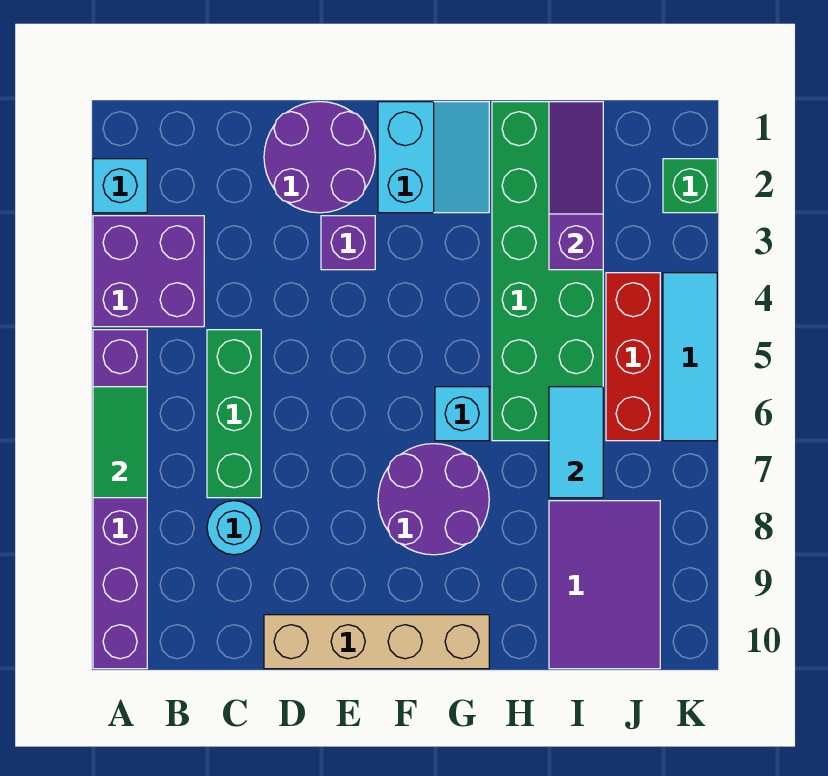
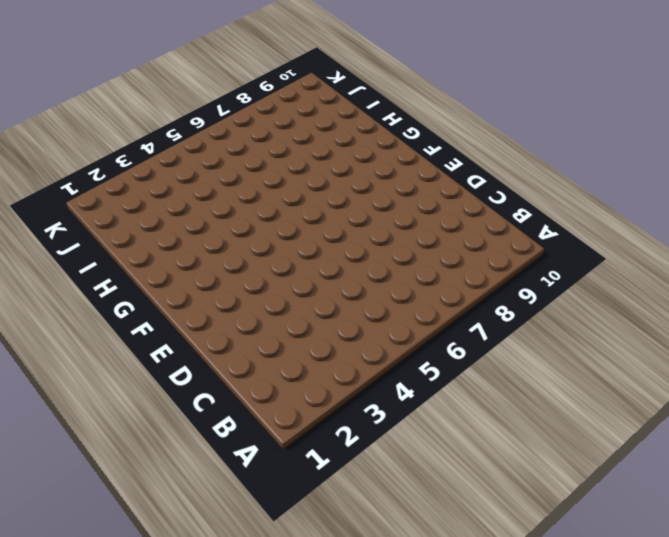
none -> cyan 1x1 brick [93,159,147,213]
none -> purple 2x2 brick [93,216,204,327]
none -> purple 1x6 brick [93,330,147,669]

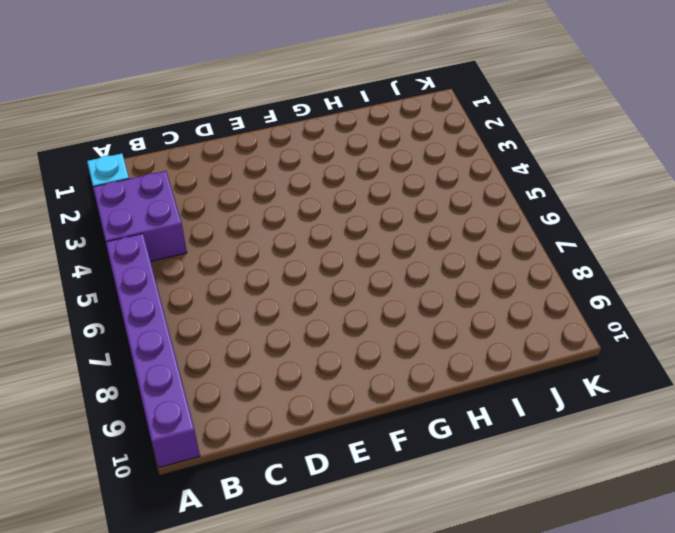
none -> green 1x3 brick [207,330,261,498]
none -> cyan 1x1 round brick [207,501,261,555]
none -> purple 2x2 round brick [264,102,375,213]

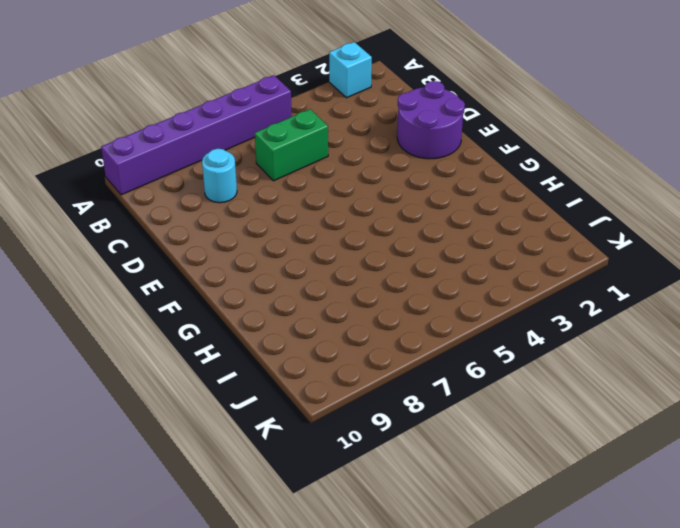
green 1x2 brick [255,109,328,181] -> green 1x3 brick [207,330,261,498]
none -> purple 2x2 brick [93,216,204,327]
none -> tan 1x4 brick [264,615,489,669]
none -> purple 1x1 brick [321,216,375,270]

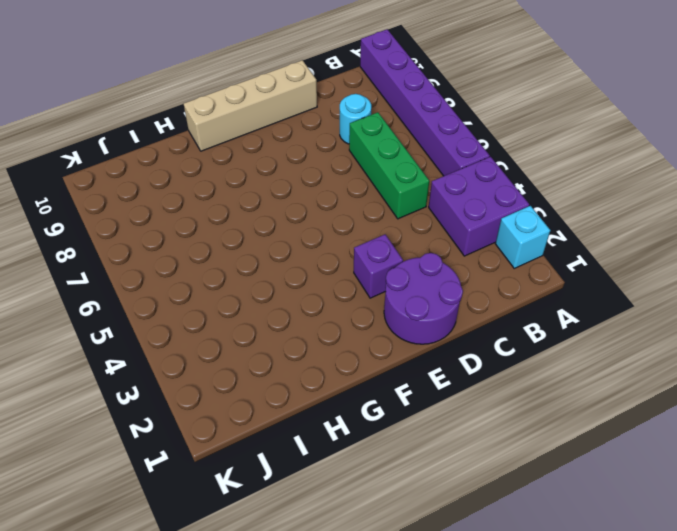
none -> cyan 2x2 slope [378,102,489,213]
none -> purple 2x2 round brick [378,444,489,555]
none -> cyan 1x1 brick [435,387,489,441]

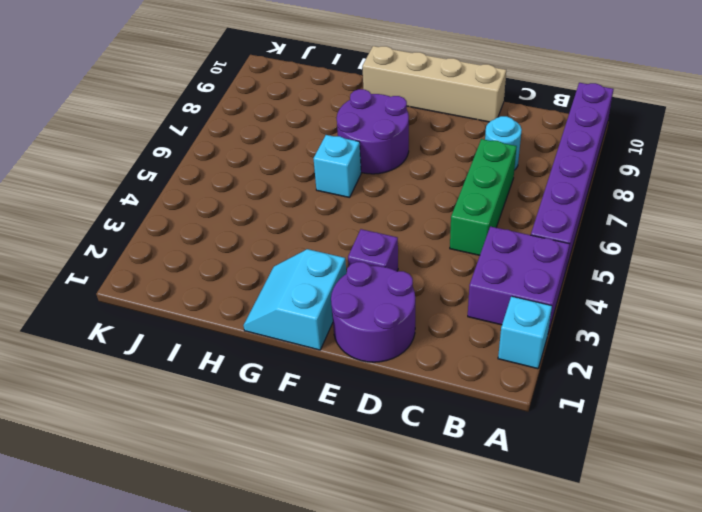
none -> green 2x6 brick [492,102,603,441]
none -> purple 2x3 tile [549,501,660,669]
none -> red 1x3 brick [606,273,660,441]

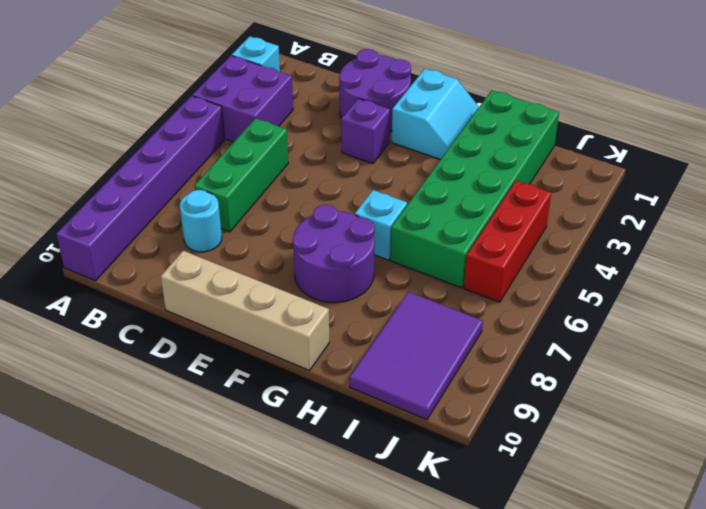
none -> green 1x1 brick [663,159,717,213]
none -> cyan 1x3 tile [663,273,717,441]
none -> green 1x2 tile [93,387,147,498]

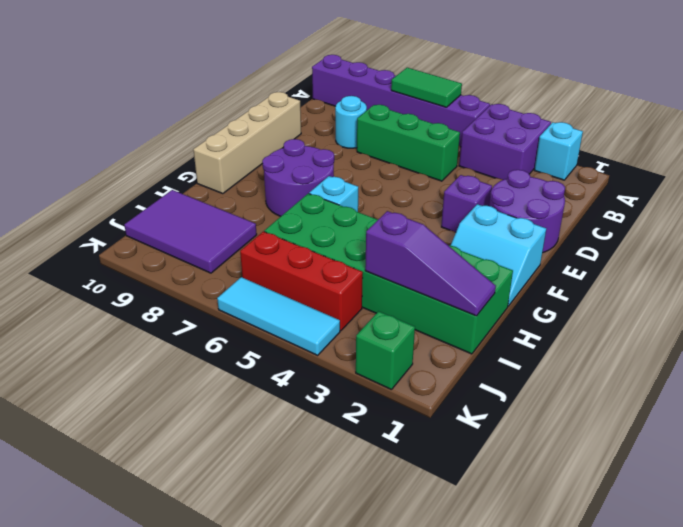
none -> cyan 1x2 tile [549,387,603,498]

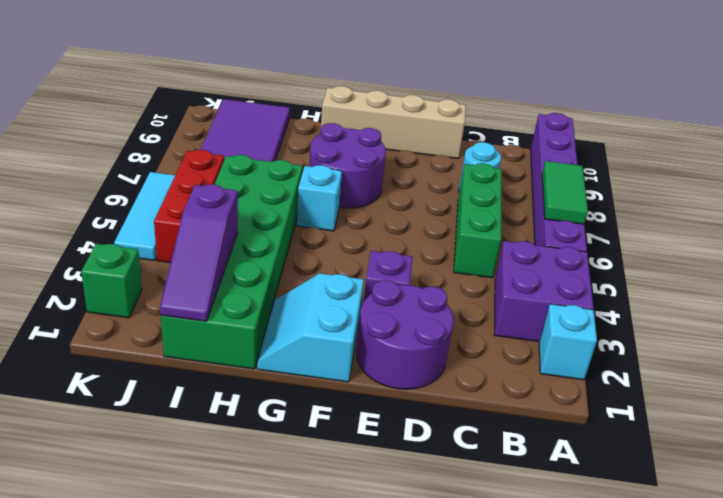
none -> cyan 1x2 tile [549,387,603,498]

